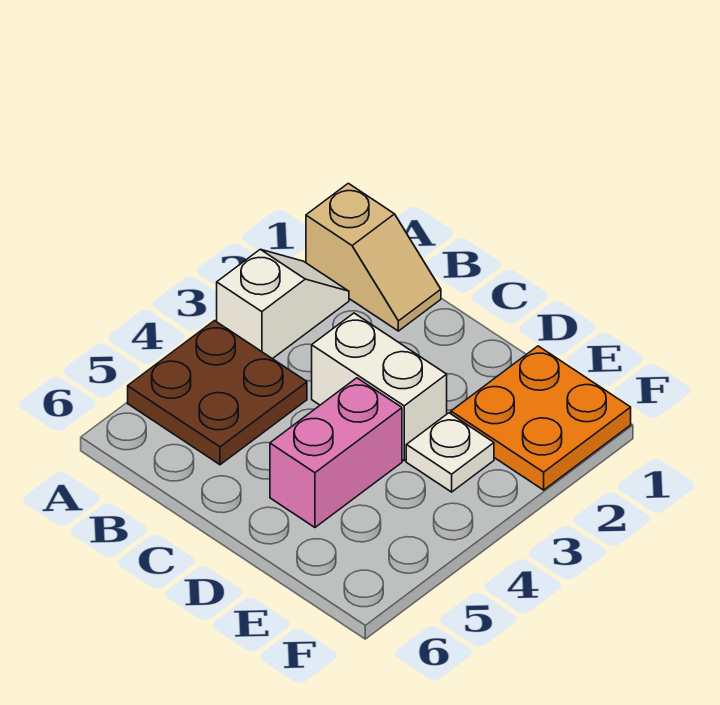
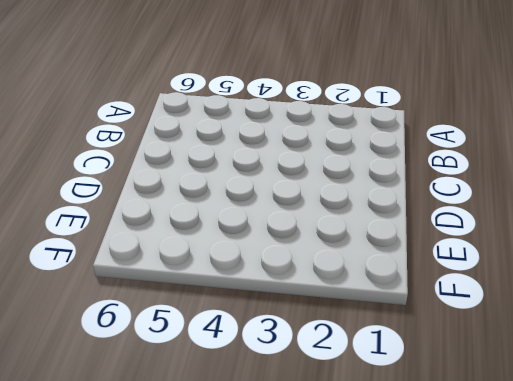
none -> tan 1x2 slope [306,183,441,331]
none -> white 1x2 slope [217,249,349,359]

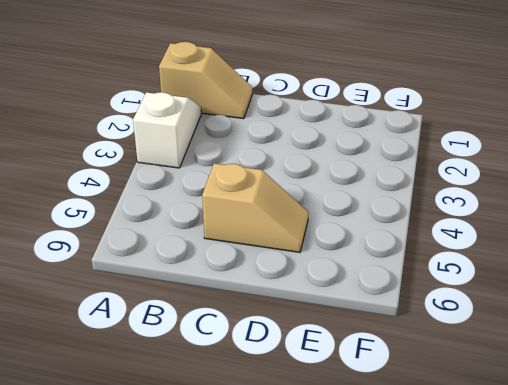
tan 1x2 slope [202,163,309,252] -> pink 1x2 brick [270,378,402,527]
none -> brown 2x2 plate [128,321,307,465]
none -> white 1x2 brick [312,313,447,461]

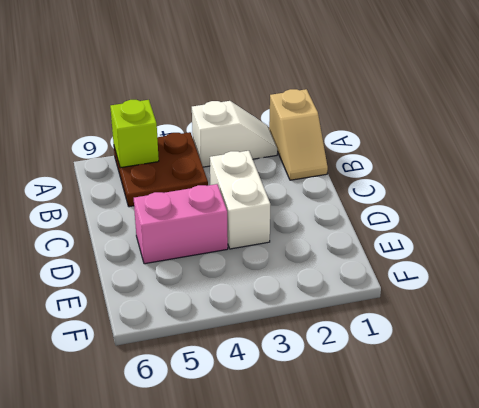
lime 1x1 brick [110,100,159,168] -> none
none -> orange 2x2 plate [451,346,631,490]
none -> white 1x1 plate [406,413,494,492]

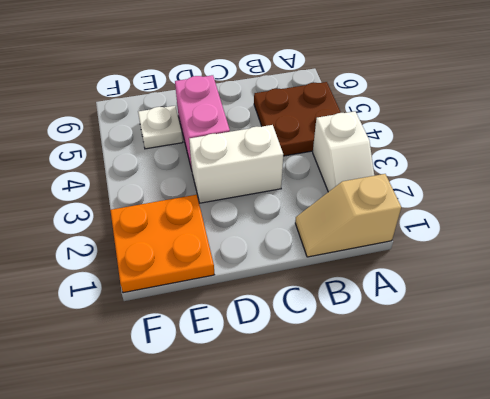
white 1x1 plate [138,106,183,149] -> white 1x1 plate moved to [406,413,494,492]

